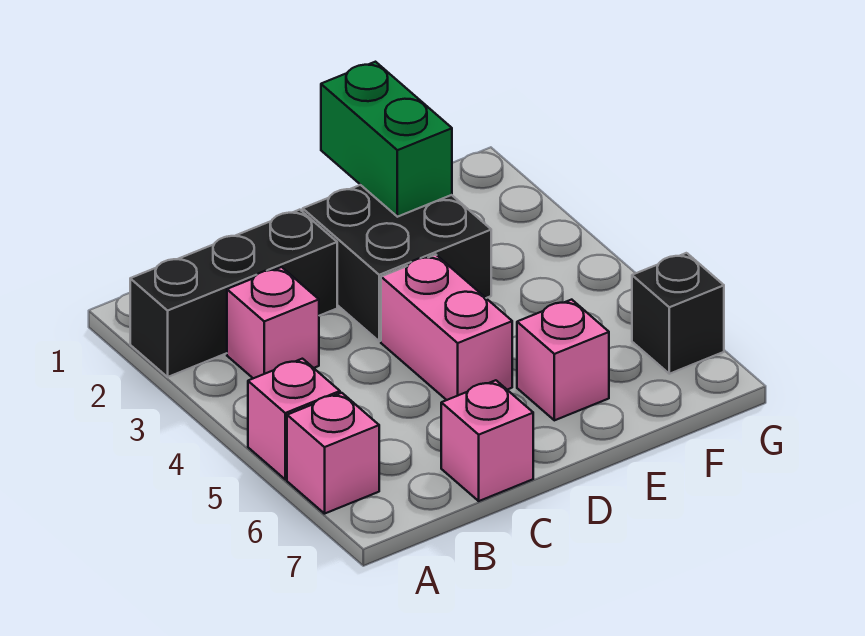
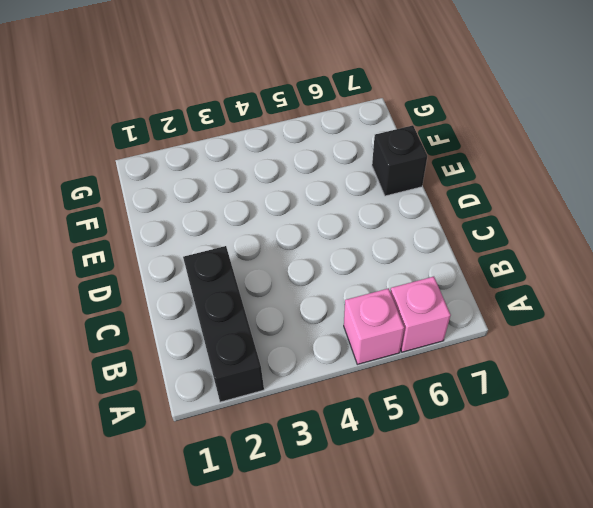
black 1x1 brick [372,125,427,196] -> black 1x1 brick moved to [632,253,724,374]
none -> pink 1x1 brick [227,267,319,378]
none -> pink 1x1 brick [441,380,533,501]

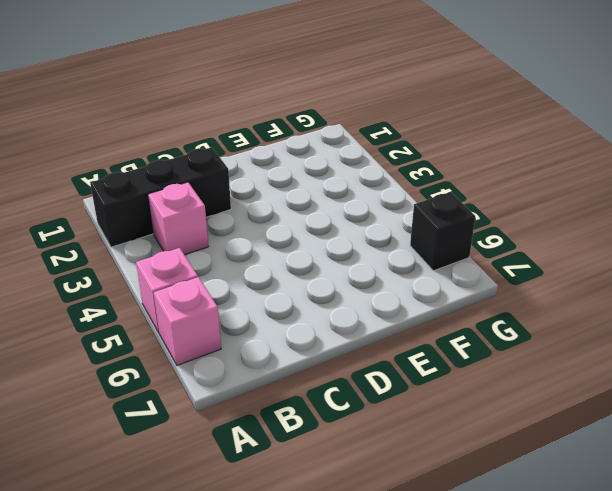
none -> pink 1x1 brick [441,380,533,501]
none -> black 2x2 brick [303,185,491,341]

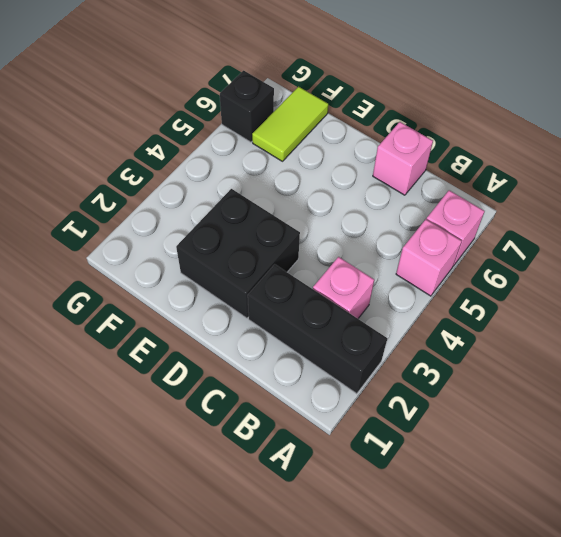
lime 1x2 tile [252,87,328,161] -> none
none -> pink 1x2 brick [381,255,512,400]
none -> pink 1x1 brick [517,300,609,420]

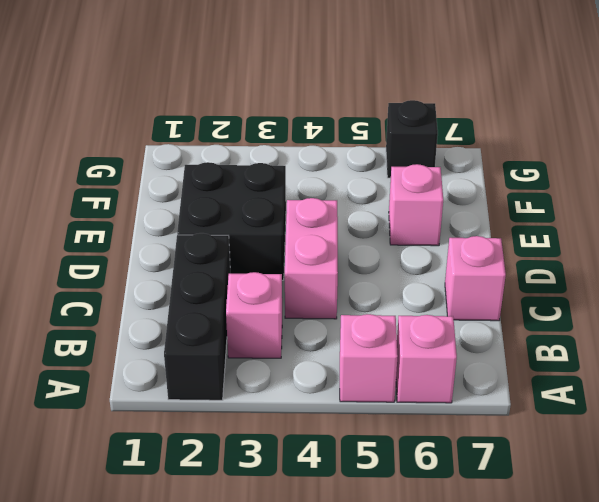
pink 1x2 brick [285,198,338,319] -> pink 1x2 brick turned to [381,255,512,400]
none -> green 1x2 brick [321,62,452,217]

